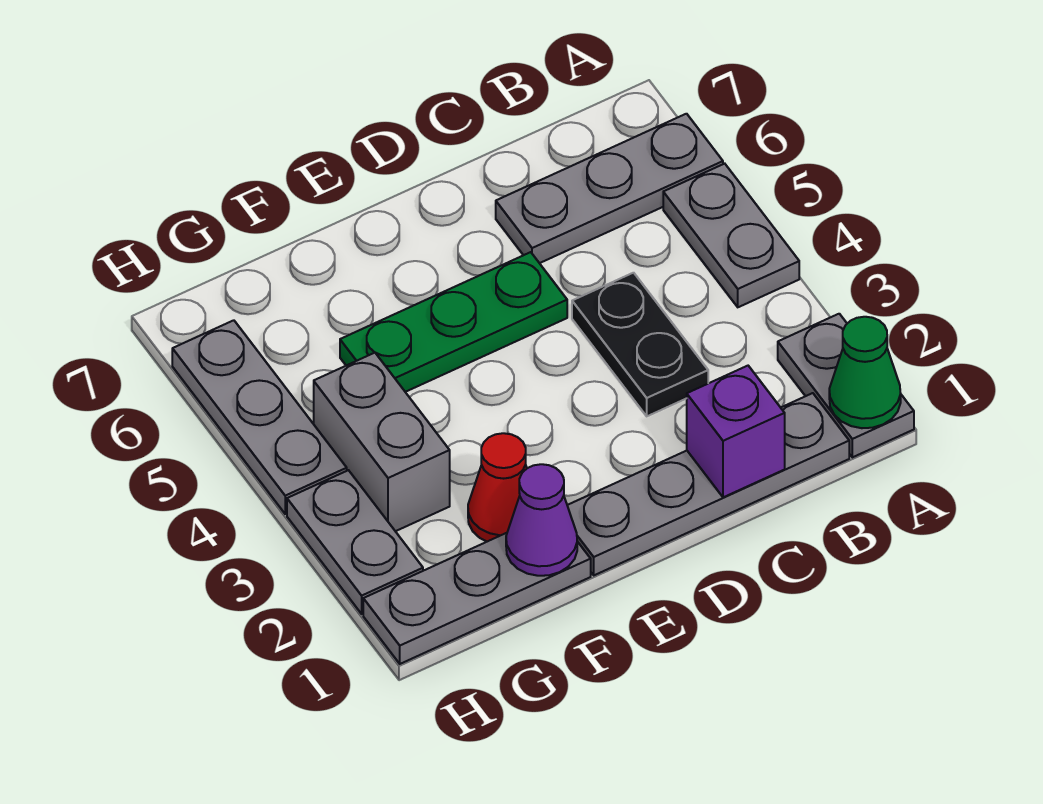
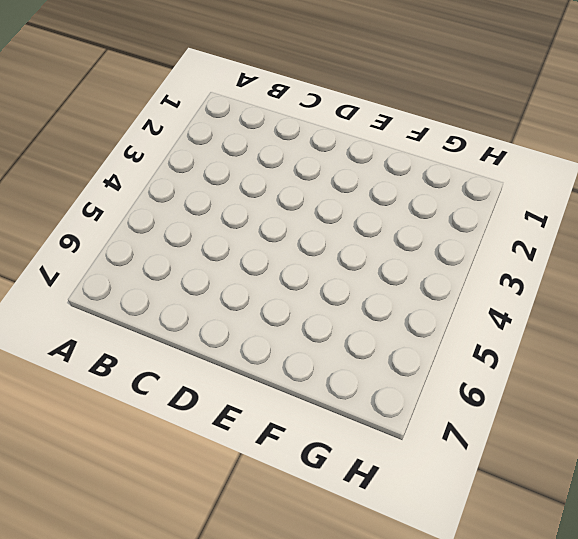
none -> grey 1x2 plate [778,314,914,457]
none -> grey 1x2 plate [663,164,799,307]
none -> grey 1x3 plate [496,114,723,263]

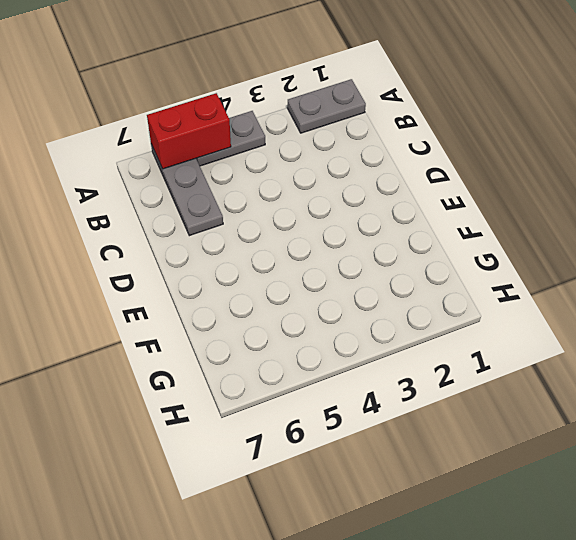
red 1x2 brick [147,93,231,169] -> none
none -> grey 1x4 plate [567,393,849,575]
none -> black 1x2 plate [572,273,708,416]
none -> green 1x3 plate [340,252,567,392]

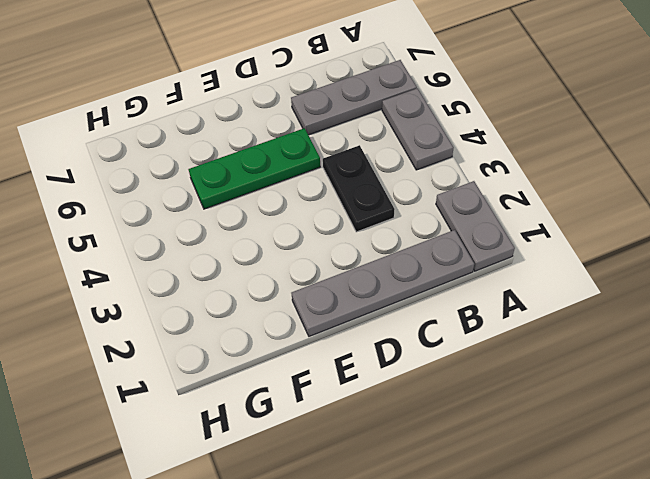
none -> grey 1x3 plate [363,533,591,664]
none -> red 1x1 cone [468,433,527,542]
none -> grey 1x2 brick [314,353,450,531]

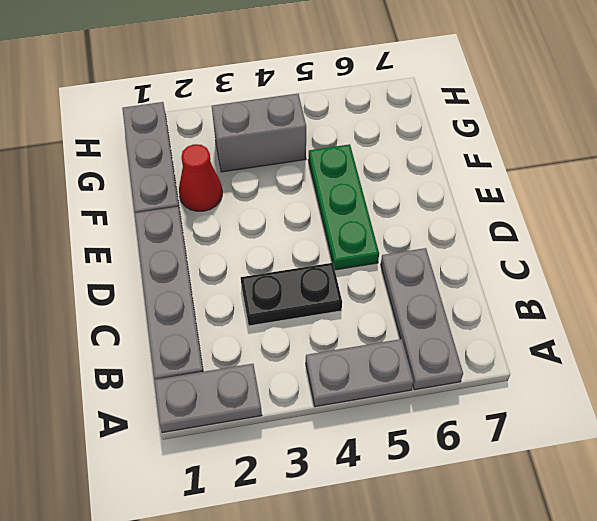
none -> grey 1x2 plate [287,470,423,614]
none -> grey 1x3 plate [172,320,347,514]
none -> green 1x1 cone [829,317,901,428]

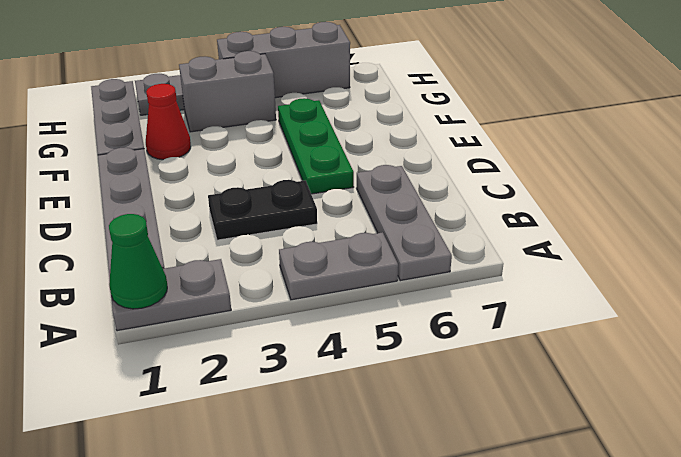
grey 1x3 brick [217,22,350,98] -> grey 1x3 plate [172,320,347,514]
none -> purple 1x1 brick [687,366,785,497]
none -> purple 1x1 cone [506,464,577,576]

